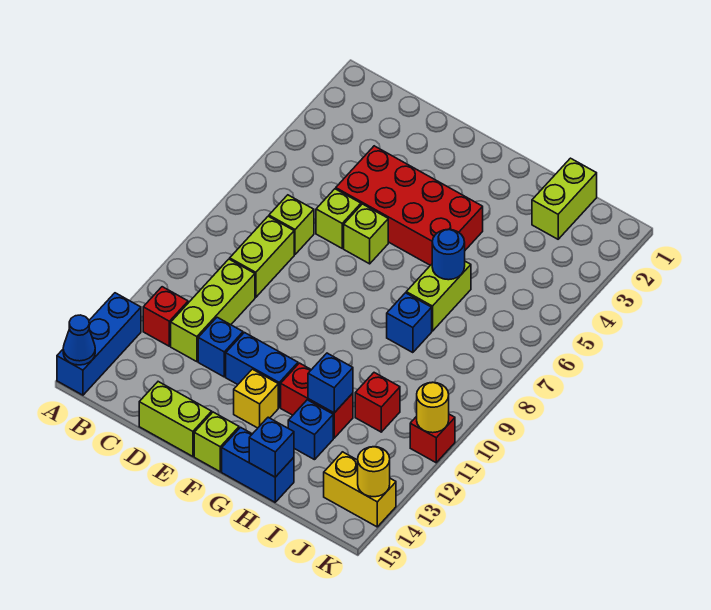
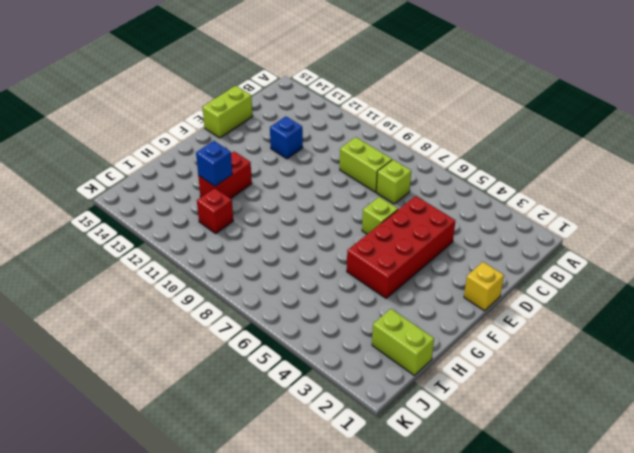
yellow 1x1 brick [464,262,504,311] -> yellow 1x1 brick moved to [234,369,278,428]
none -> blue 1x3 brick [57,293,141,395]
none -> red 1x1 brick [143,287,188,346]
none -> lime 1x3 brick [171,259,255,362]

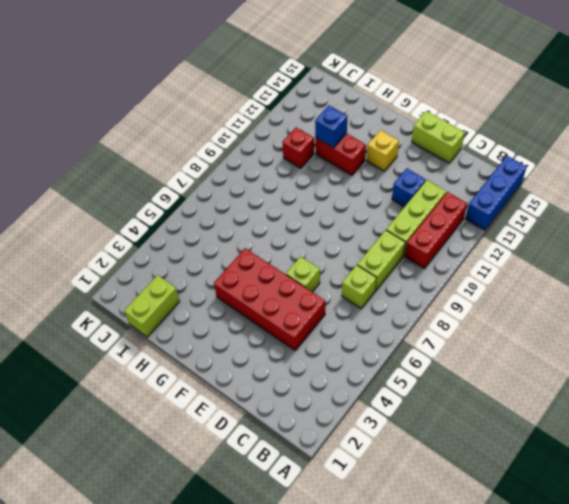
red 1x3 brick [405,192,467,269] -> red 1x1 brick [143,287,188,346]
none -> lime 1x1 brick [316,189,361,248]
none -> blue 1x2 brick [226,333,298,407]
none -> lime 1x1 brick [194,412,239,472]

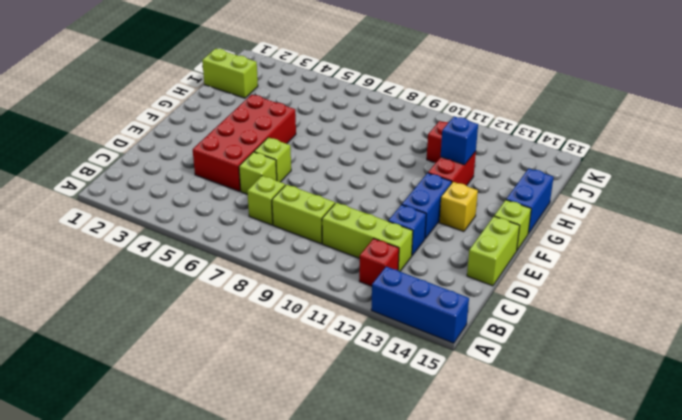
none -> lime 1x2 brick [406,261,471,331]
none -> blue 1x1 brick [387,293,432,353]
none -> blue 1x1 brick [288,400,333,460]

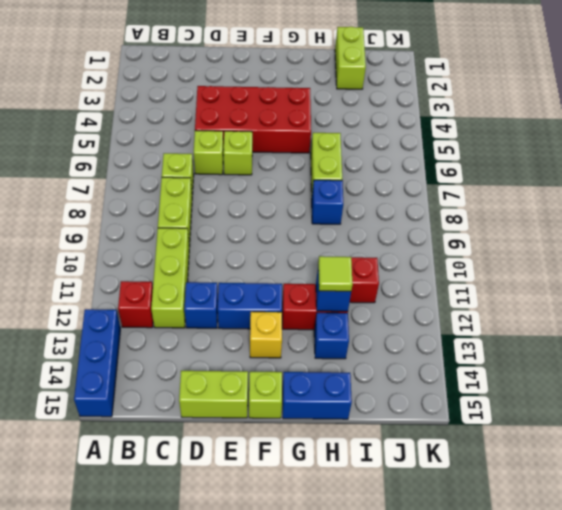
lime 1x1 tile [318,256,353,291] -> none
none -> yellow 1x2 brick [324,452,396,527]
none -> red 1x1 brick [410,414,455,463]
none -> blue 1x1 cone [63,315,95,365]

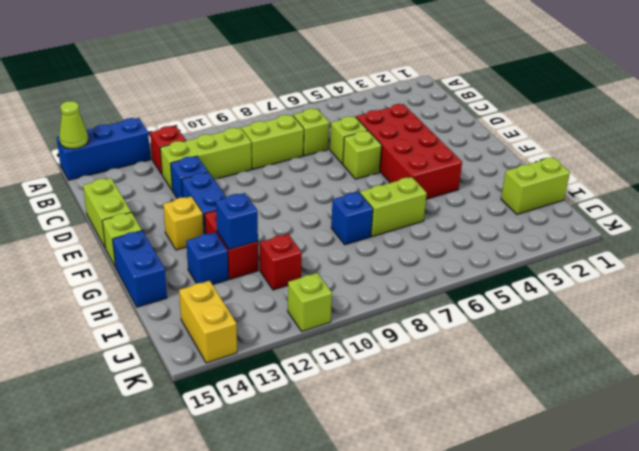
lime 1x1 cone [59,101,88,149] -> blue 1x1 cone [63,315,95,365]
lime 1x1 brick [288,273,332,332] -> red 1x1 brick [410,414,455,463]
none -> blue 1x1 round brick [432,229,465,280]
none -> blue 1x1 brick [249,417,294,477]
none -> yellow 1x1 round brick [417,382,449,433]

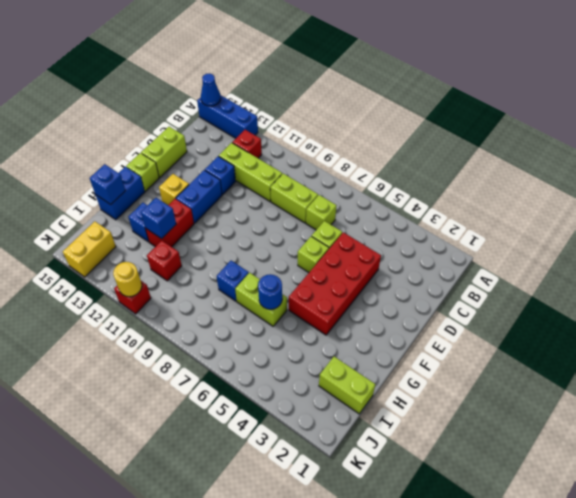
none -> yellow 1x1 round brick [358,447,390,497]

